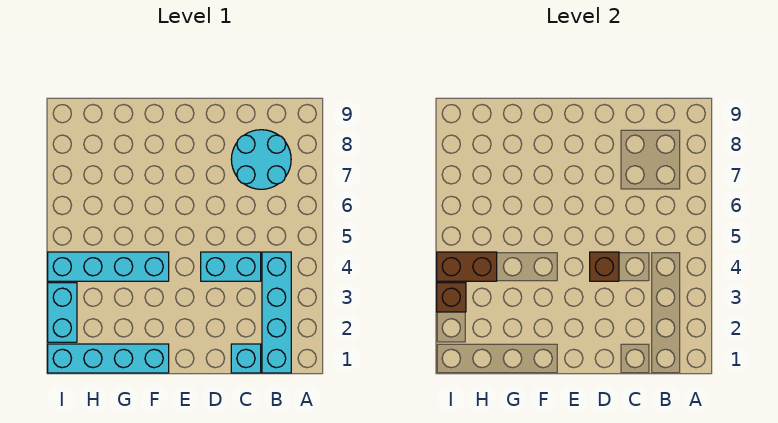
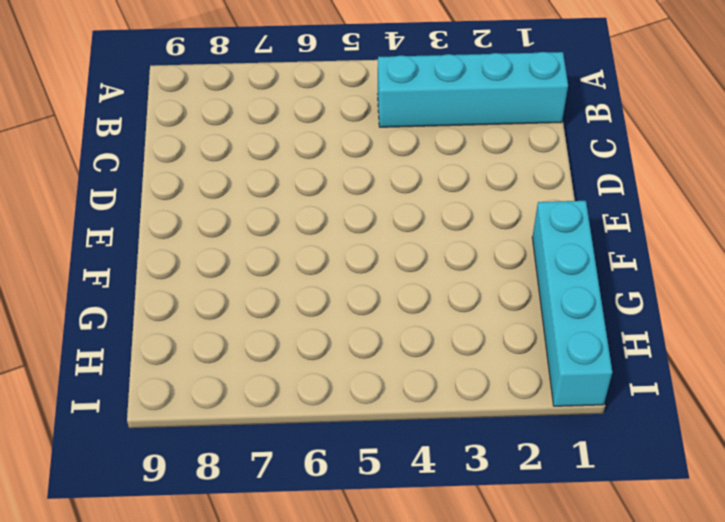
none -> cyan 2x2 round brick [231,130,291,189]
none -> cyan 1x1 brick [231,344,261,373]

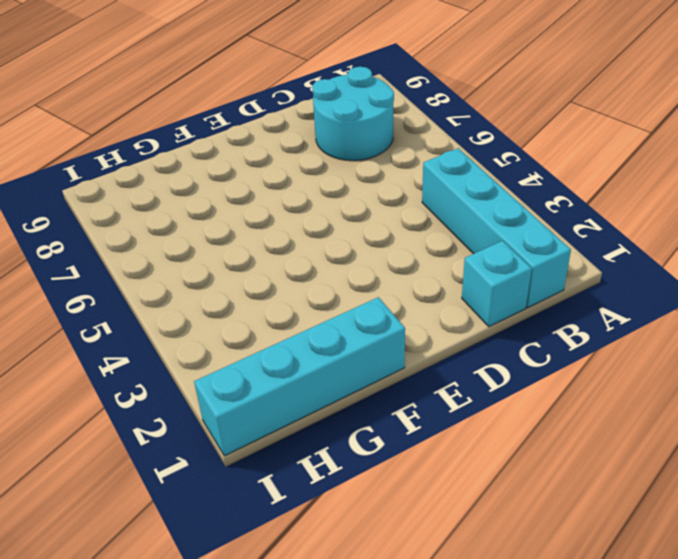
none -> cyan 1x2 brick [201,252,261,281]
none -> cyan 1x4 brick [48,252,169,281]

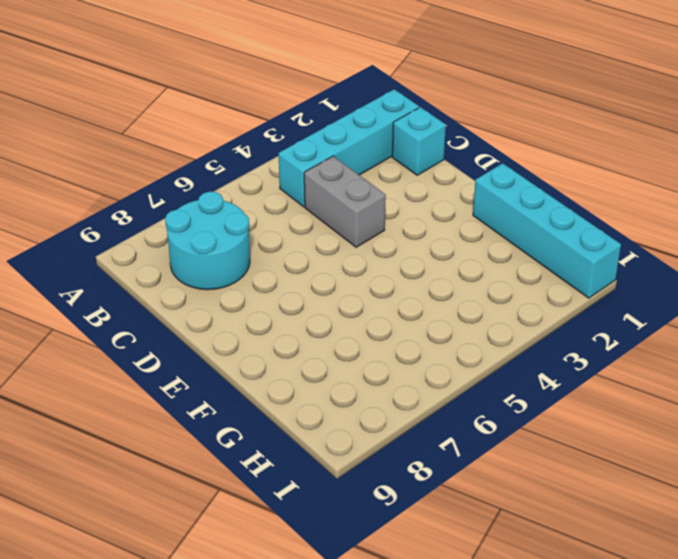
grey 1x2 brick [304,156,386,247] -> cyan 1x2 brick [201,252,261,281]
none -> cyan 1x4 brick [48,252,169,281]
none -> cyan 1x2 brick [48,283,77,342]

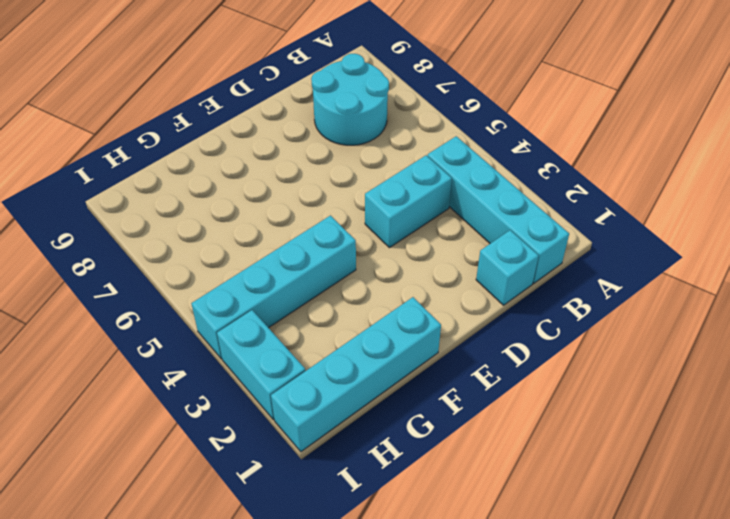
none -> brown 1x1 brick [590,252,619,281]
none -> brown 1x2 brick [437,252,497,281]

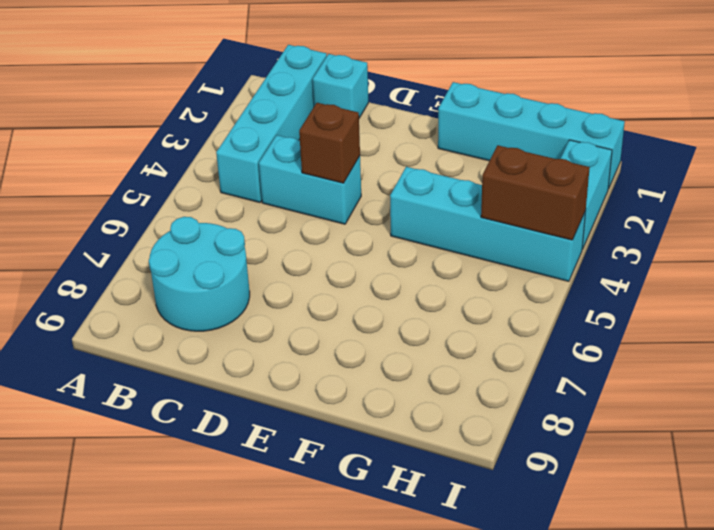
none -> brown 1x1 brick [437,283,466,312]

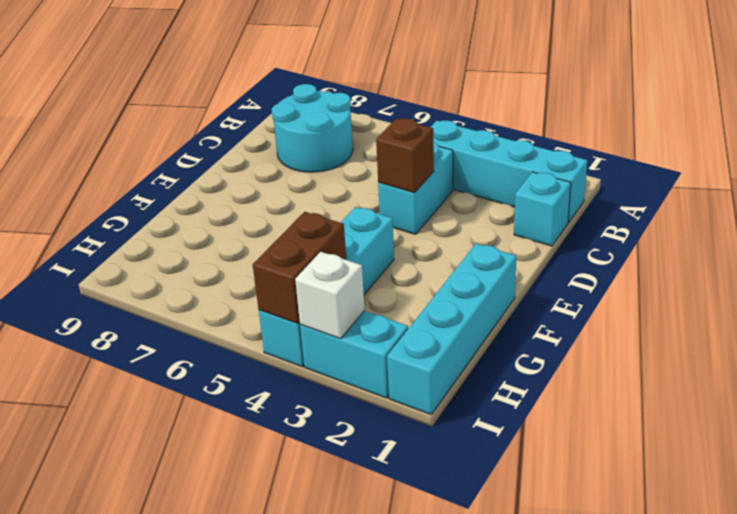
white 1x1 brick [295,252,365,339] -> brown 1x1 brick [437,283,466,312]

